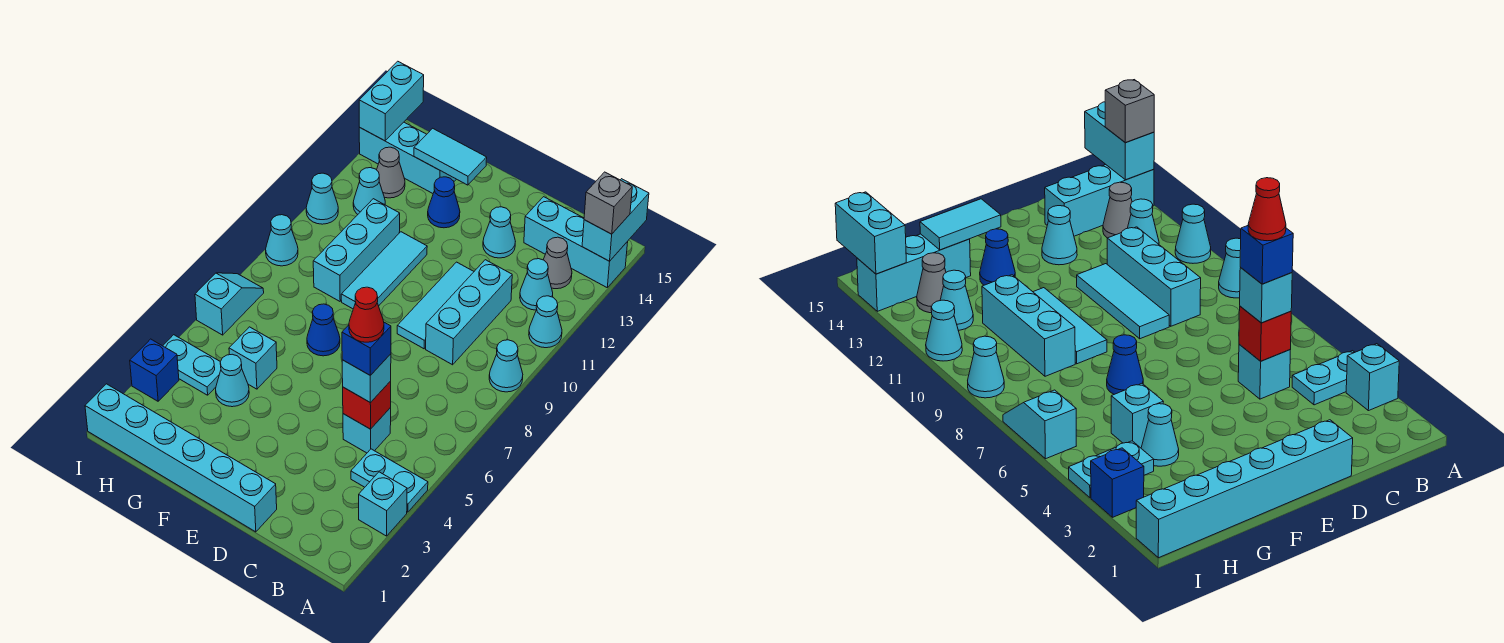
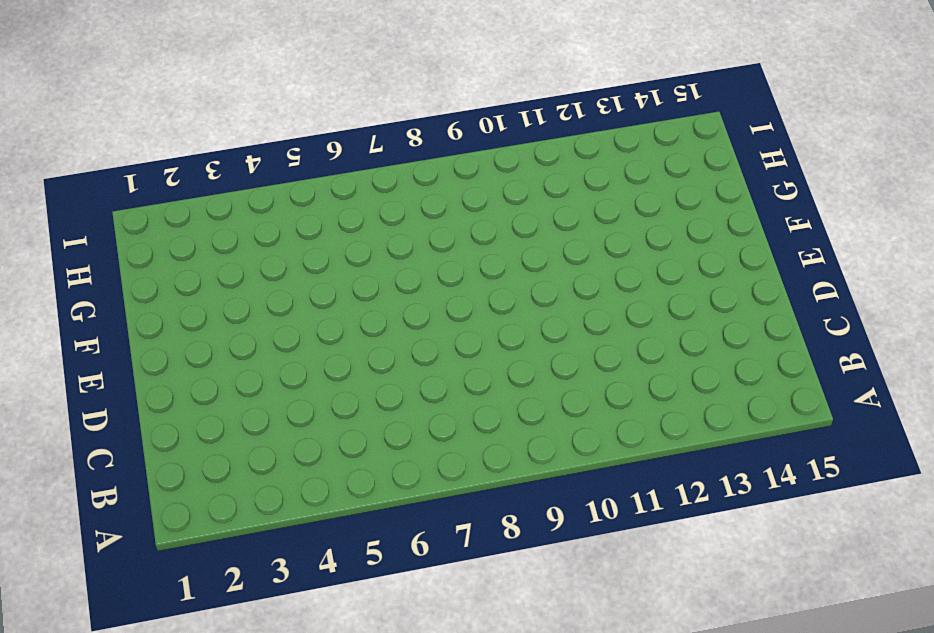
none -> cyan 1x1 brick [359,472,407,536]
none -> cyan 1x2 plate [351,449,428,512]
none -> cyan 1x1 cone [489,340,523,392]
none -> cyan 1x1 cone [529,296,562,348]

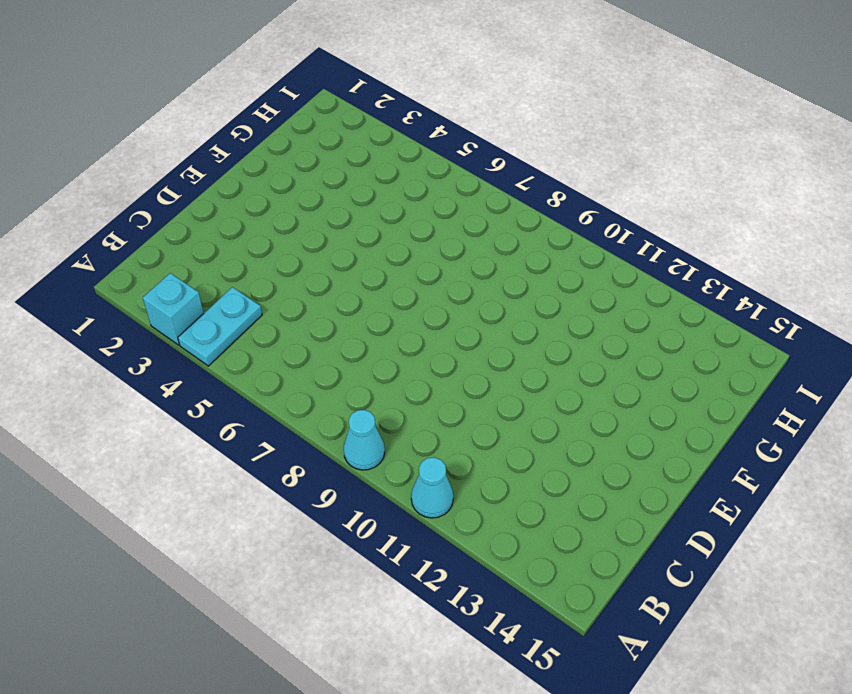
none -> cyan 1x3 brick [524,197,628,287]
none -> cyan 1x1 cone [520,259,553,310]
none -> grey 1x1 cone [543,237,572,289]
none -> cyan 1x1 brick [343,408,391,453]

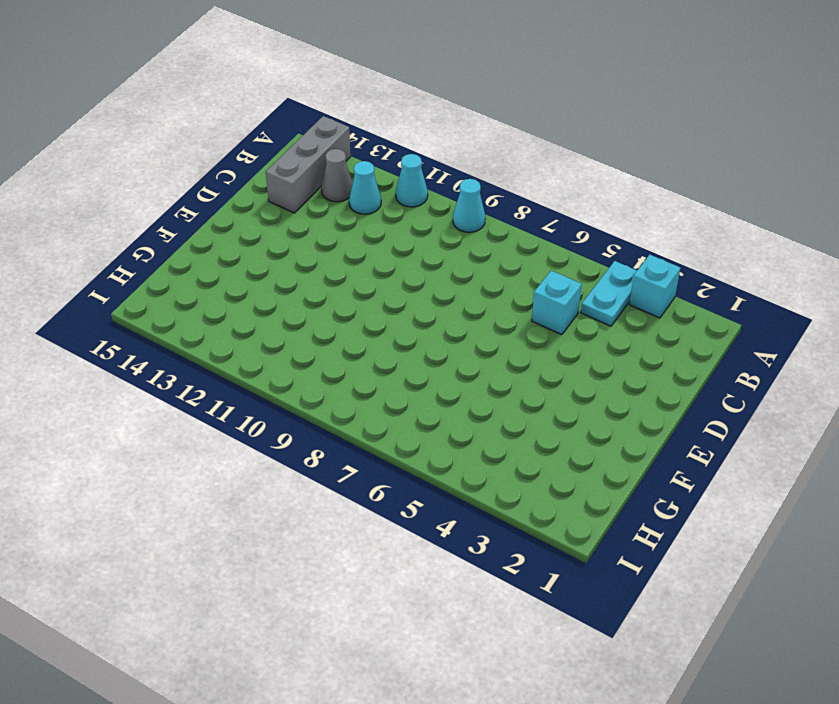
grey 1x3 brick [266,116,351,213] -> cyan 1x3 brick [524,197,628,287]
none -> cyan 1x3 brick [426,260,512,365]
none -> cyan 1x6 brick [85,384,277,532]
none -> cyan 1x3 tile [397,262,474,349]
none -> cyan 1x1 cone [483,207,515,258]

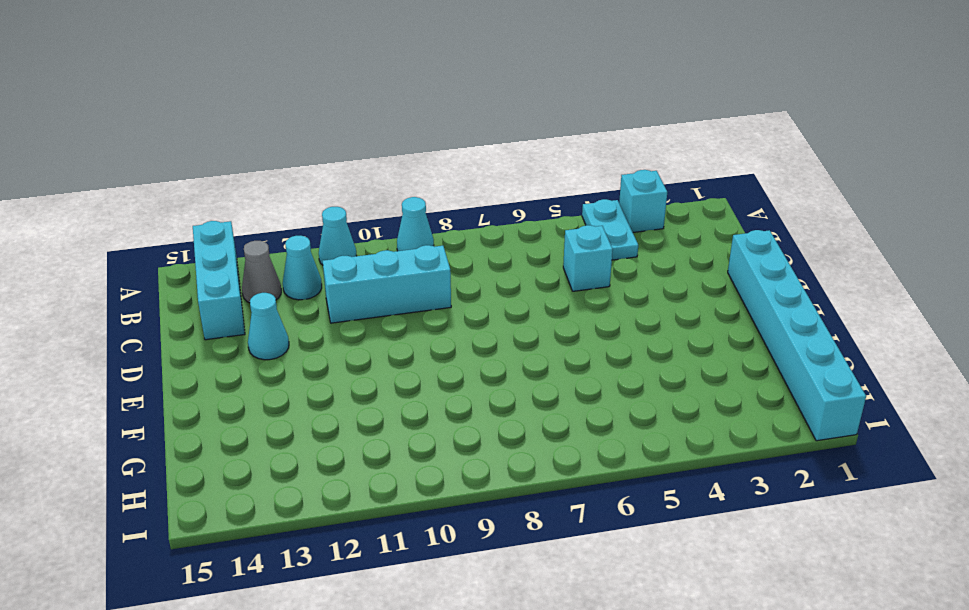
none -> cyan 1x3 tile [397,262,474,349]
none -> blue 1x1 cone [307,304,340,356]
none -> cyan 1x3 tile [341,232,427,309]
none -> blue 1x1 cone [428,177,460,228]

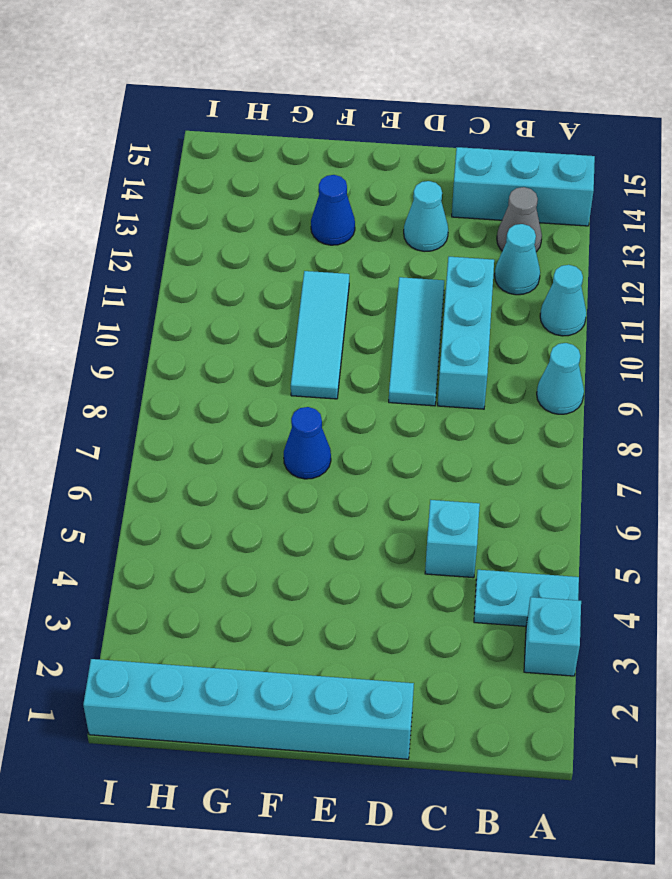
none -> cyan 1x1 cone [216,354,249,407]
none -> cyan 1x1 brick [229,327,277,389]
none -> cyan 1x3 brick [313,199,400,301]
none -> cyan 1x3 brick [359,122,456,193]

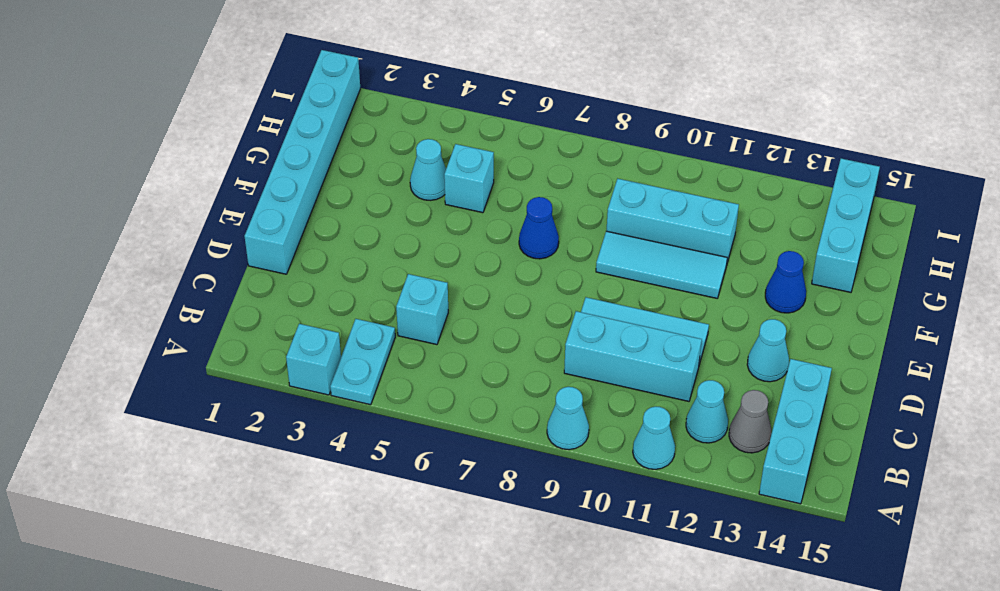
none -> cyan 1x2 plate [163,335,221,395]
none -> cyan 1x1 cone [353,168,385,214]
none -> grey 1x1 cone [377,147,405,198]
none -> blue 1x1 brick [130,339,179,401]

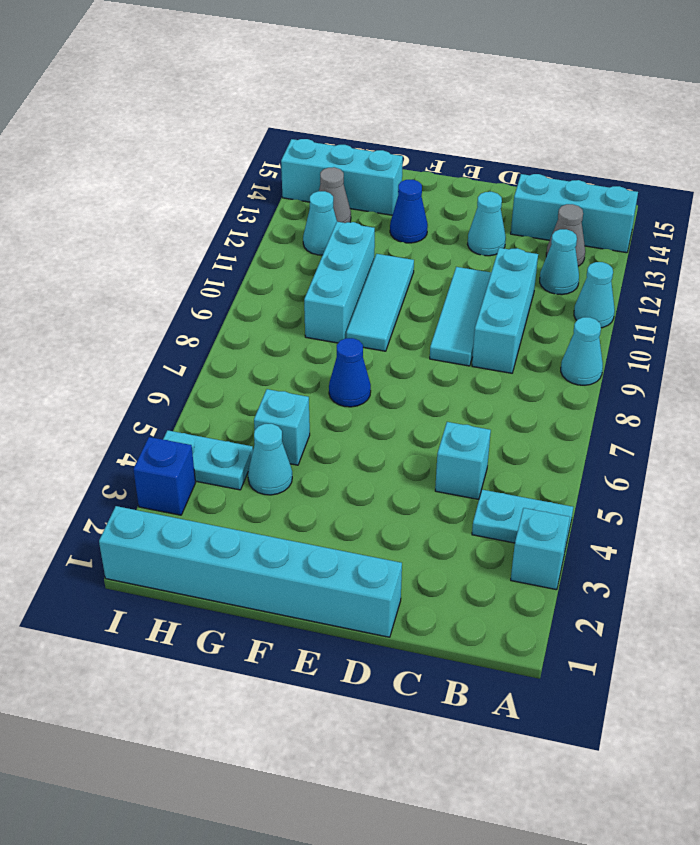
none -> cyan 1x2 slope [195,273,264,335]
none -> cyan 1x1 cone [266,215,298,266]
none -> cyan 1x1 cone [306,173,338,224]
none -> cyan 1x2 brick [582,179,649,261]

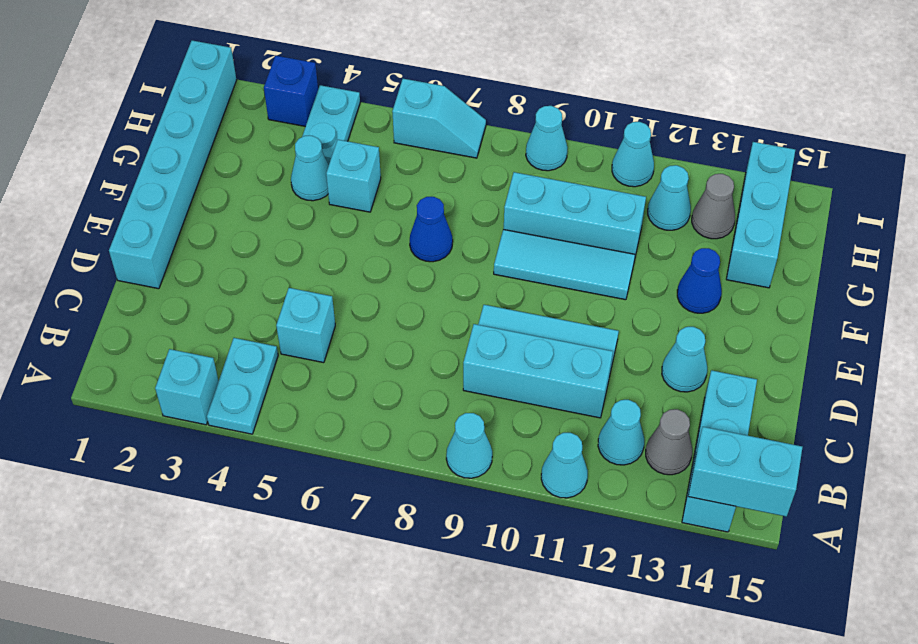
none -> red 1x1 brick [343,381,391,429]
none -> cyan 1x2 tile [414,128,487,185]
none -> cyan 1x2 brick [359,61,424,141]
none -> grey 1x1 brick [584,172,632,234]

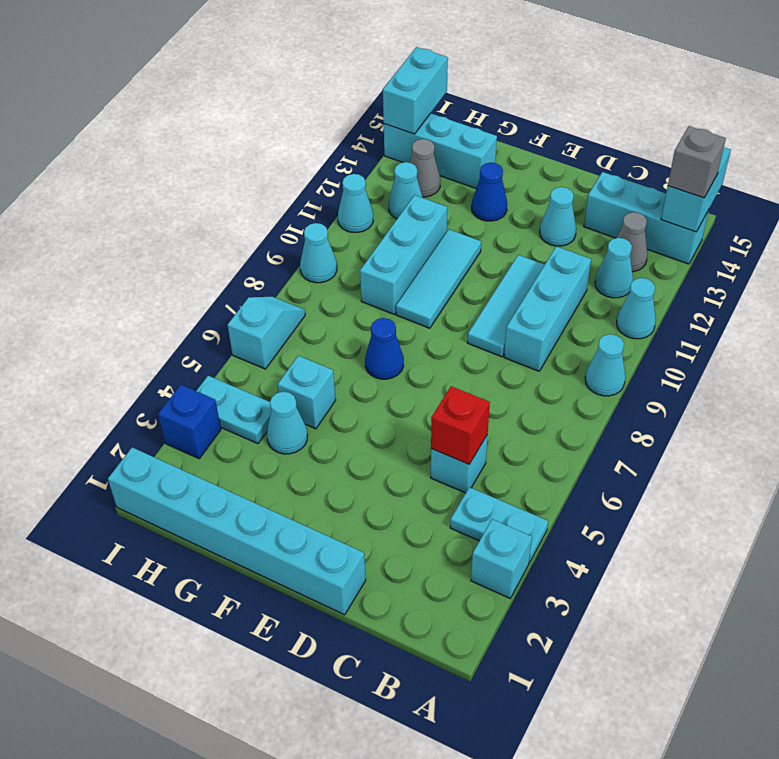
none -> cyan 1x2 tile [414,128,487,185]
none -> cyan 1x1 brick [342,354,391,403]
none -> blue 1x1 brick [342,322,391,375]
none -> red 1x1 cone [349,287,384,342]

